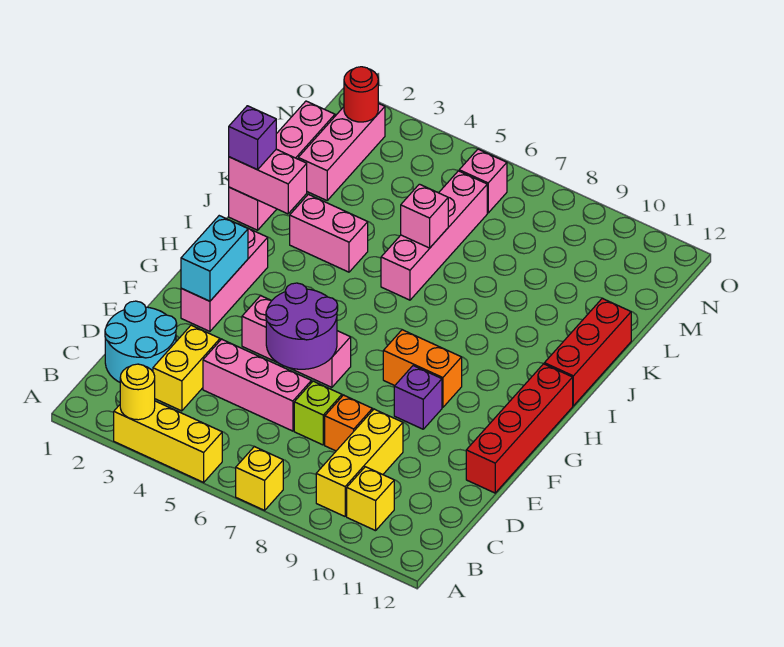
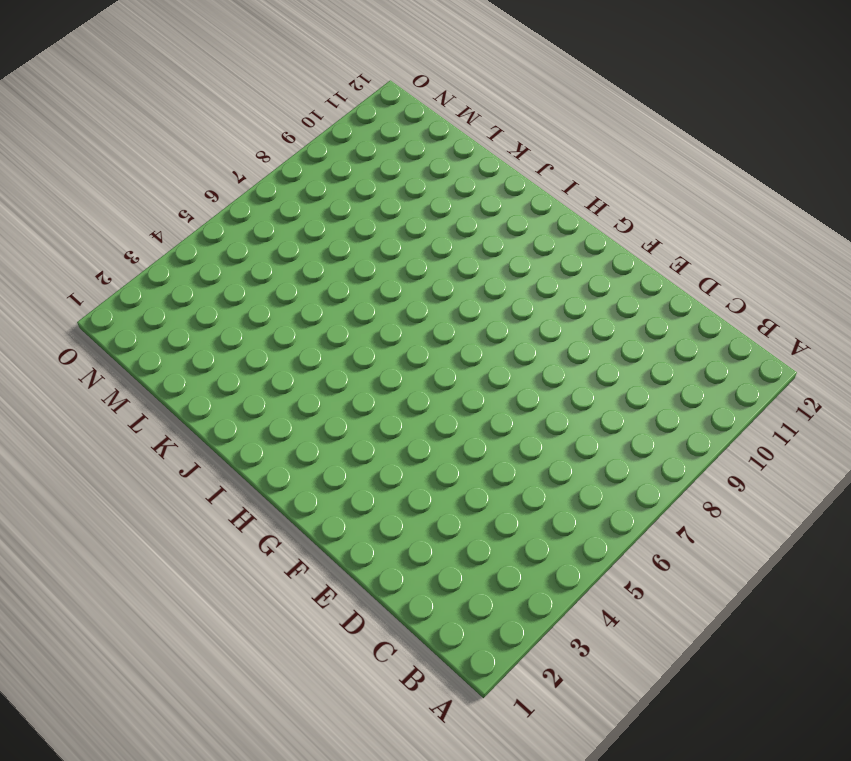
none -> yellow 1x3 brick [114,401,222,482]
none -> yellow 1x1 brick [236,447,283,510]
none -> yellow 1x3 brick [316,409,403,516]

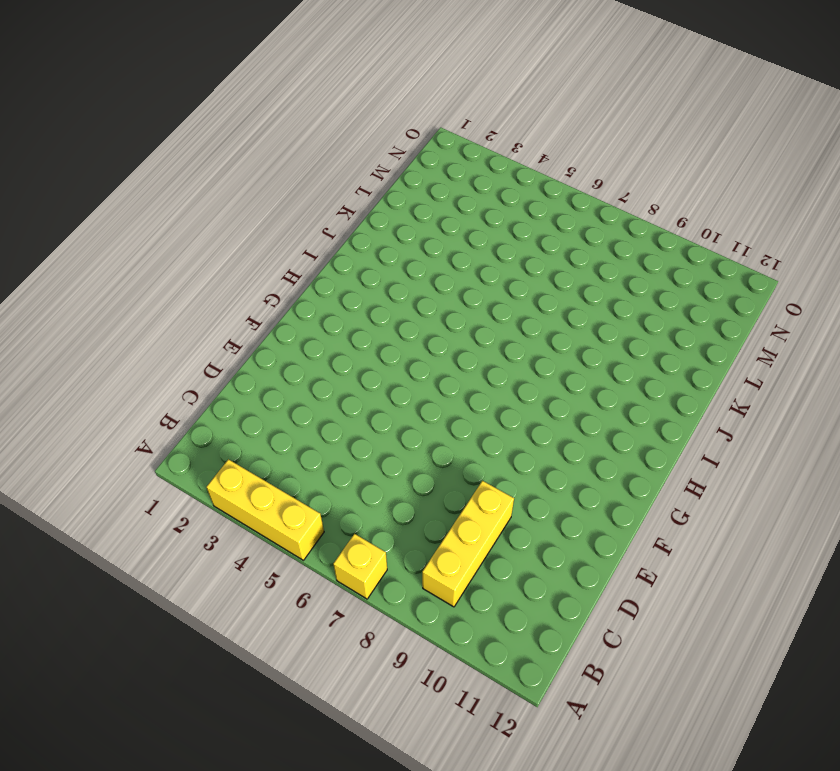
none -> yellow 1x1 brick [347,467,394,531]
none -> cyan 2x2 round brick [105,301,177,382]
none -> yellow 1x2 brick [153,325,220,411]

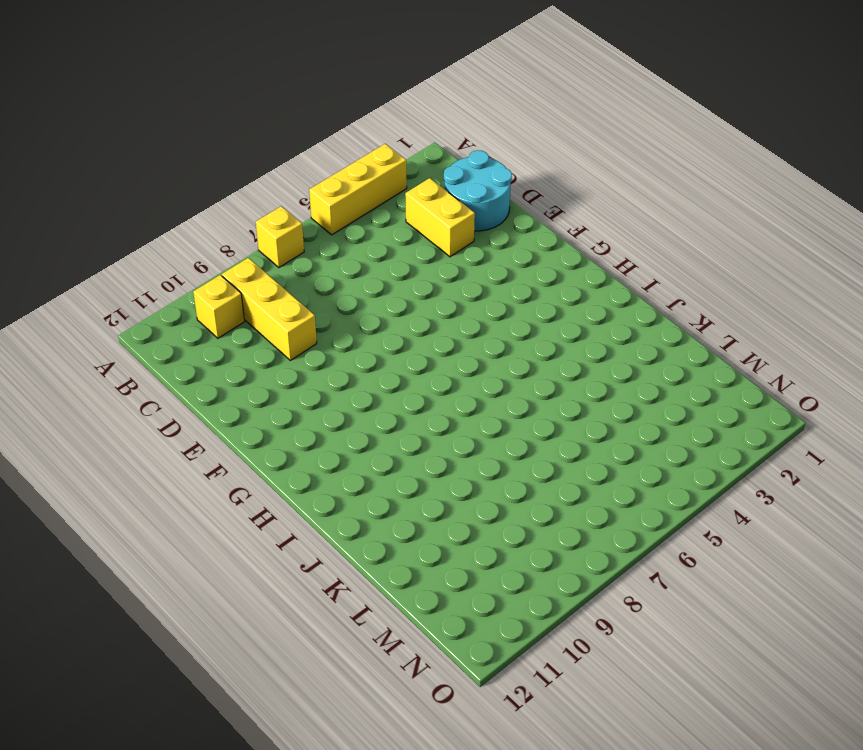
none -> pink 1x3 brick [203,339,311,431]
none -> lime 1x1 brick [294,381,342,445]
none -> orange 1x1 brick [325,395,372,451]

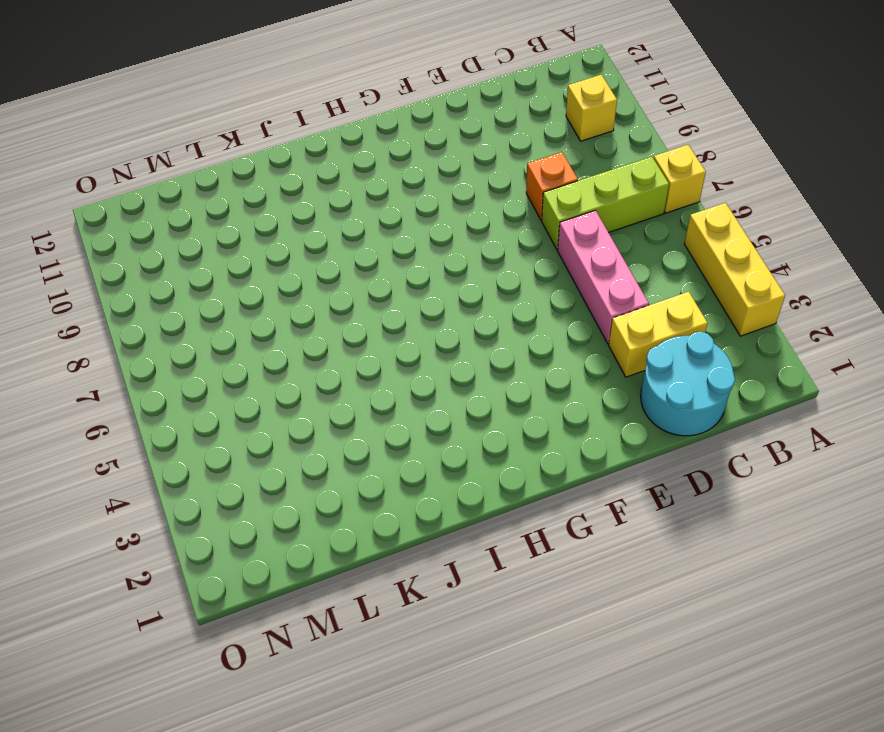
lime 1x3 brick [542,157,669,250] -> lime 1x1 brick [294,381,342,445]
none -> yellow 1x3 brick [316,409,403,516]
none -> red 1x4 brick [466,364,573,493]
none -> pink 1x3 brick [181,224,268,331]

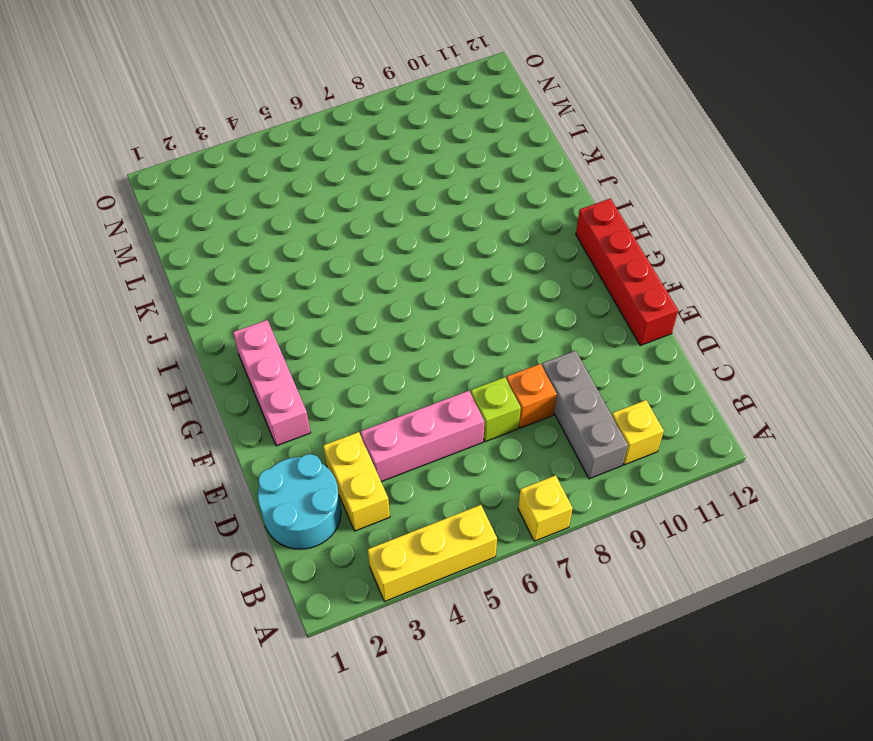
grey 1x3 brick [542,351,628,479] -> yellow 1x3 brick [316,409,403,516]
none -> pink 1x3 brick [242,296,351,387]
none -> purple 1x1 brick [394,366,442,429]
none -> orange 1x2 brick [383,330,462,408]

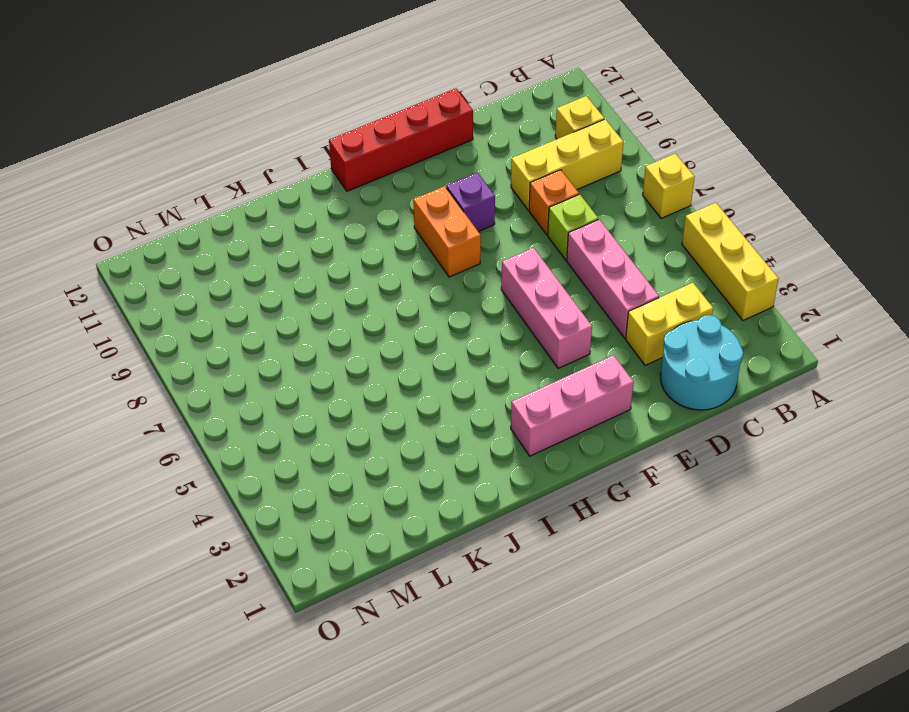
none -> red 1x3 brick [544,298,631,406]
none -> pink 1x4 brick [229,101,335,230]
none -> pink 1x2 brick [290,194,368,272]

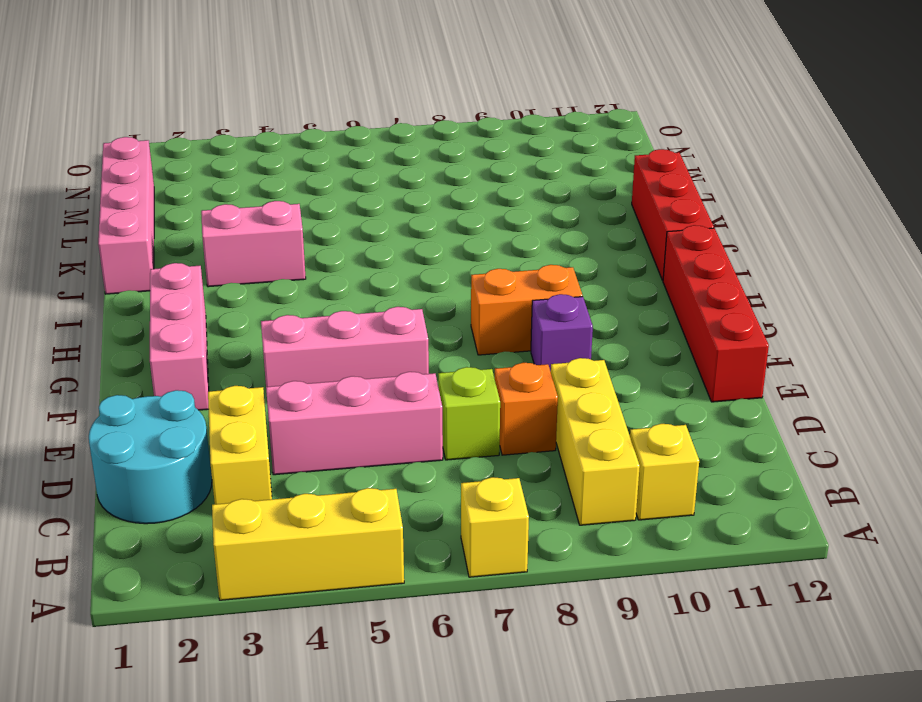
none -> pink 1x4 brick [381,171,487,300]
none -> pink 1x3 brick [298,103,385,200]
none -> pink 1x1 brick [459,149,507,213]

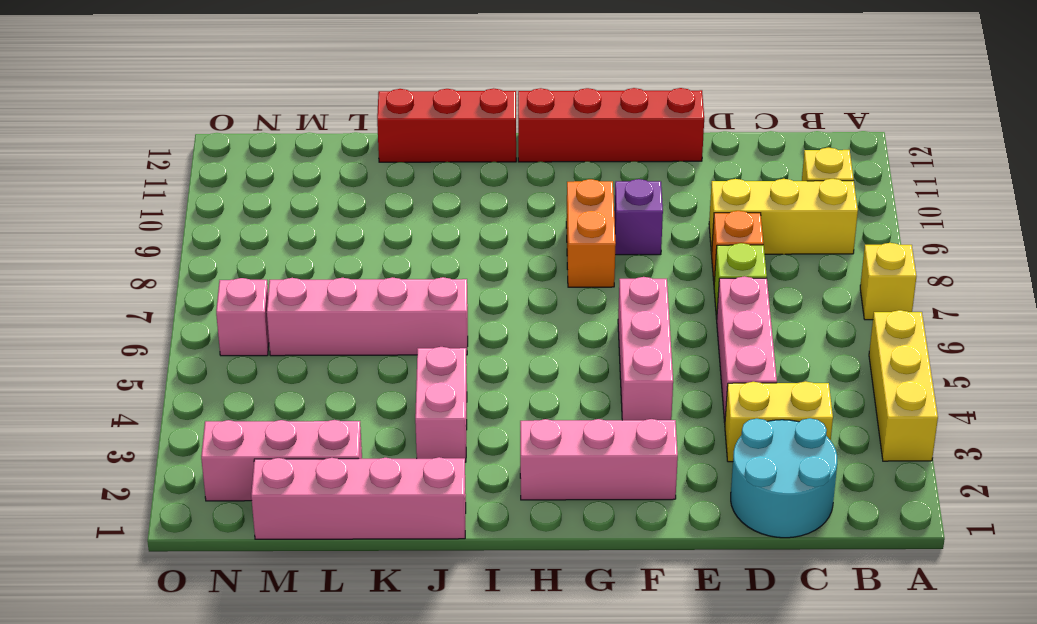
none -> yellow 1x1 round brick [120,364,155,420]
none -> purple 2x2 round brick [266,283,338,369]
none -> cyan 1x2 brick [181,216,248,301]

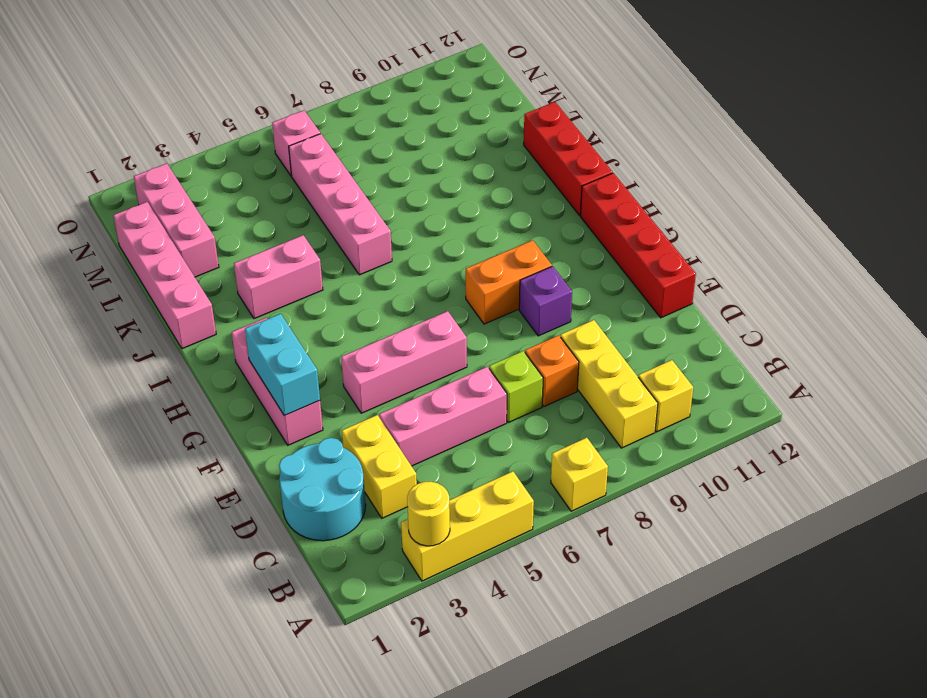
none -> purple 2x2 round brick [266,283,338,369]
none -> pink 1x2 brick [229,149,307,214]
none -> pink 1x1 brick [401,184,448,248]

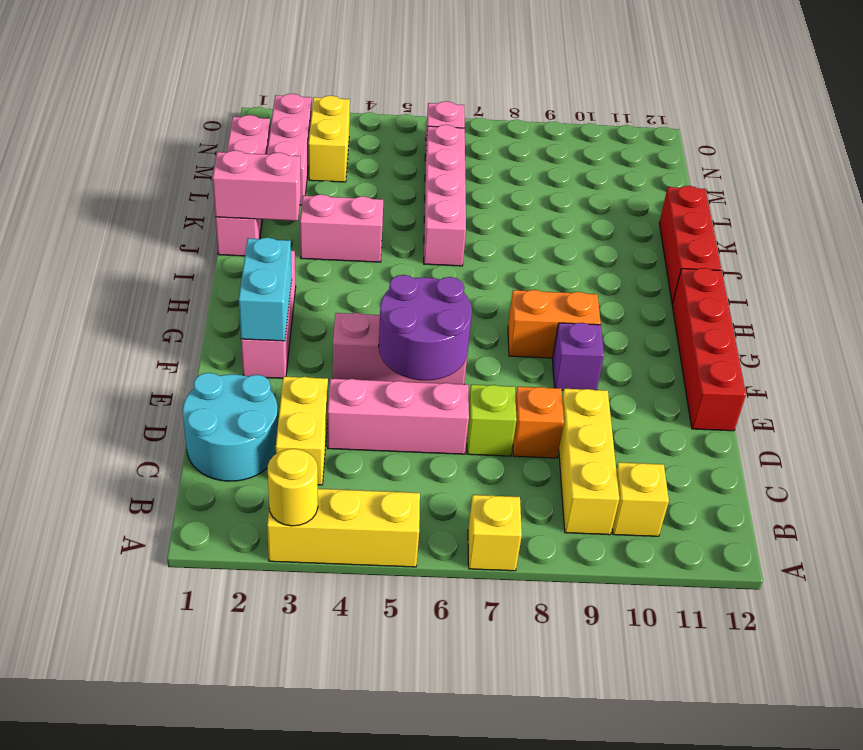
yellow 1x2 brick [308,96,350,182] -> none
none -> pink 1x1 brick [401,184,448,248]
none -> red 1x1 round brick [344,67,378,122]
none -> purple 1x1 brick [229,106,276,170]

